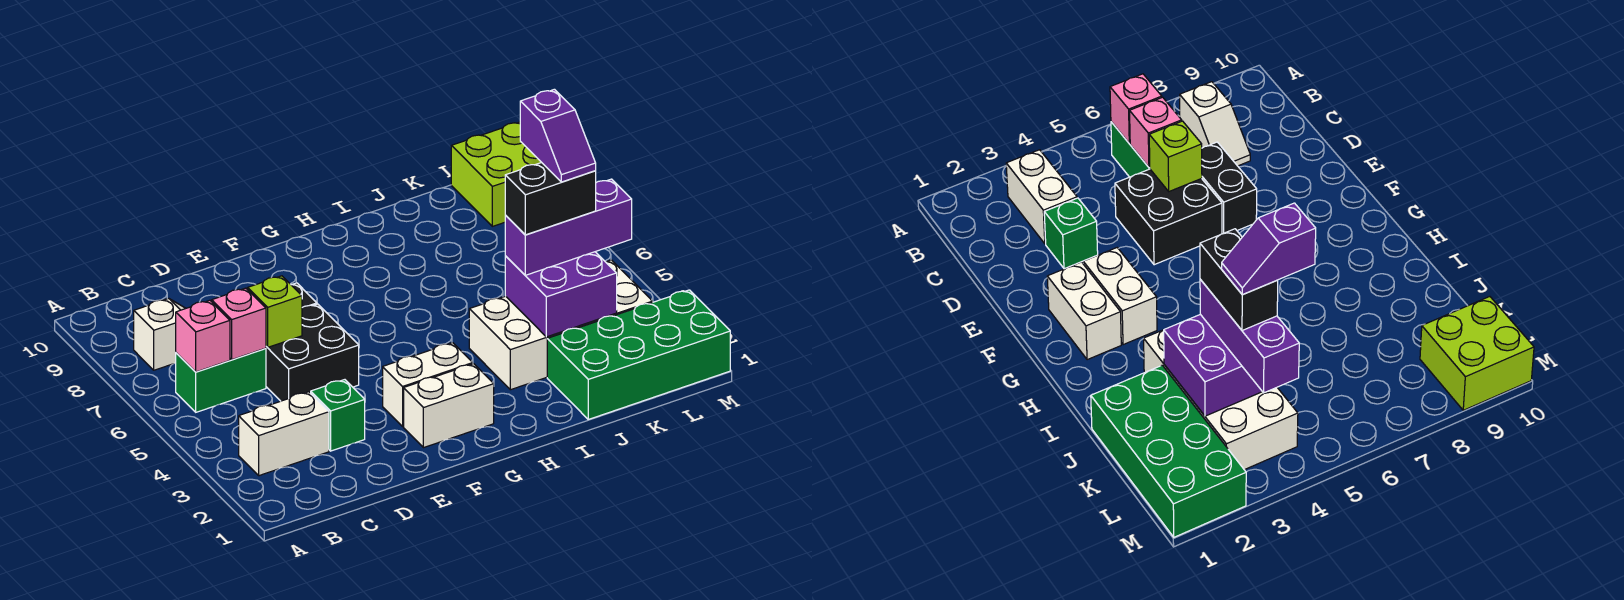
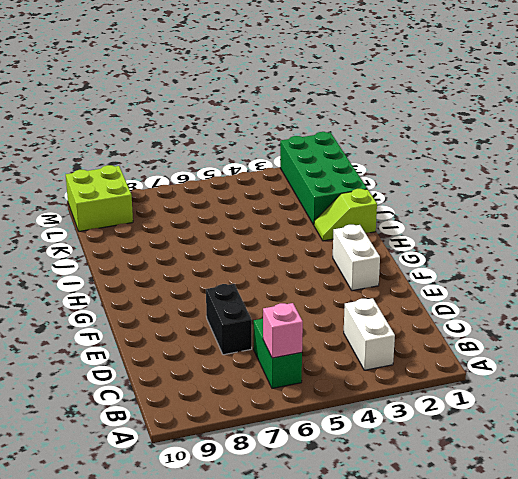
lime 1x2 slope [314,189,377,241] -> none
none -> white 1x2 slope [134,299,186,370]
none -> green 1x1 brick [311,380,365,451]
none -> black 2x2 brick [266,304,359,401]

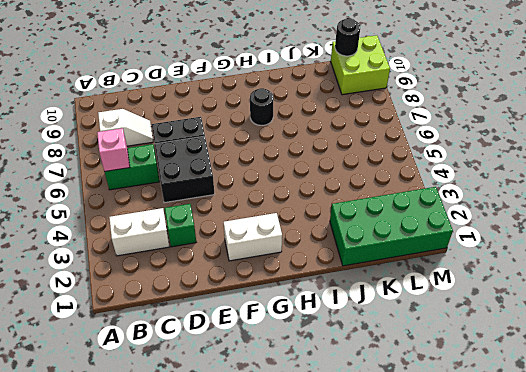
black 1x1 round brick [250,88,274,125] -> none
black 1x1 round brick [335,18,360,56] -> none
none -> white 1x2 brick [383,343,473,426]
none -> white 2x4 brick [469,260,653,390]
none -> pink 1x1 brick [212,288,266,360]

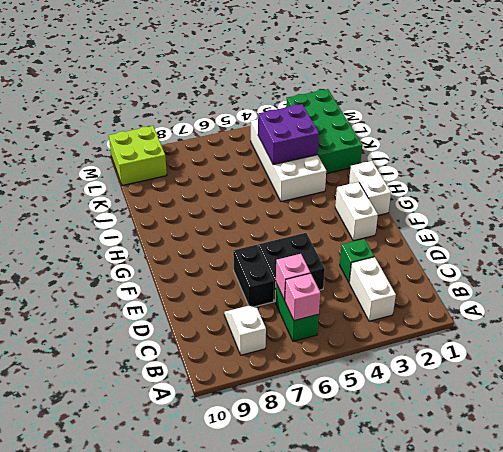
white 1x2 brick [349,161,391,215] -> white 1x2 brick moved to [383,343,473,426]
none -> lime 1x1 brick [248,276,302,347]
none -> purple 1x3 brick [505,179,632,275]
none -> black 1x2 brick [505,163,596,235]

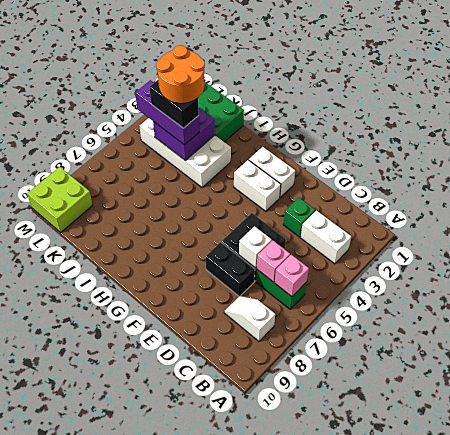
white 1x1 brick [239,226,272,268] -> lime 1x1 brick [248,276,302,347]
orange 2x2 round brick [156,45,205,103] -> purple 1x2 slope [520,89,596,182]

